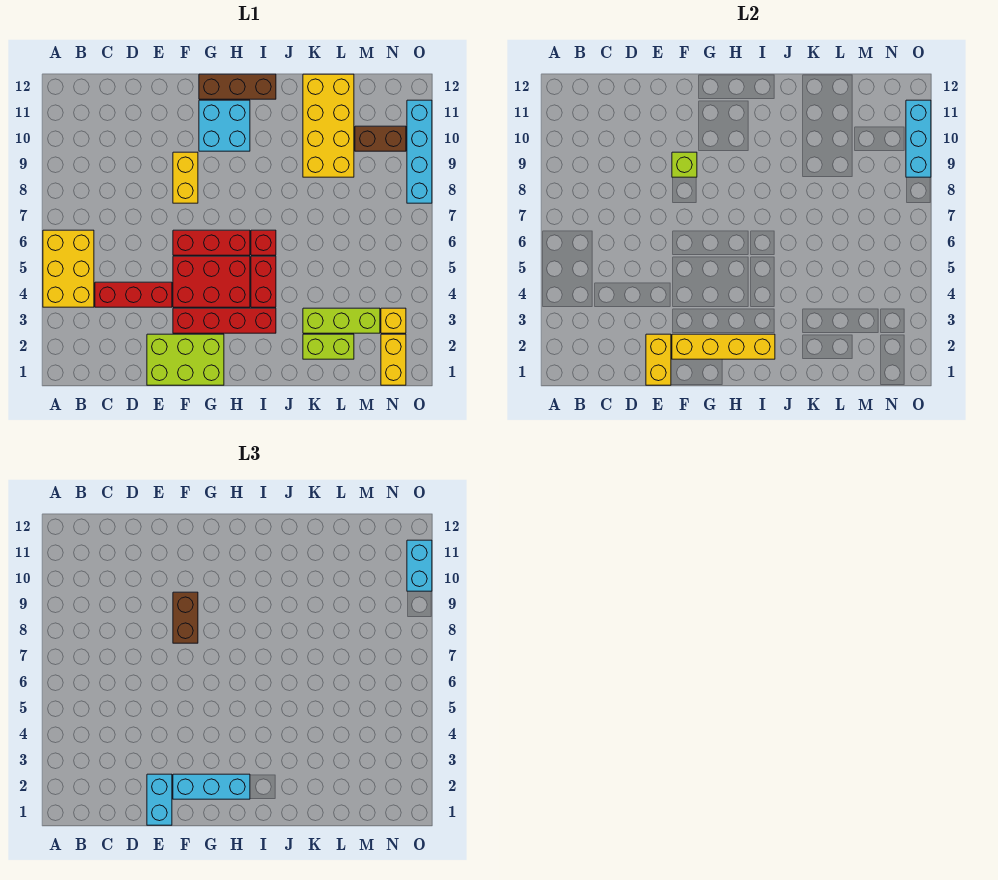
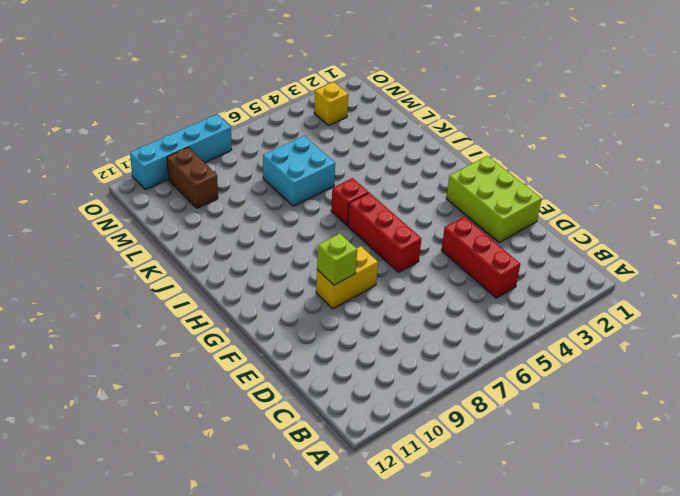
cyan 2x2 brick [263,136,335,206] -> cyan 2x2 brick moved to [199,100,250,151]
none -> yellow 2x3 brick [43,230,94,307]
none -> red 1x4 brick [173,308,276,333]
none -> red 2x3 brick [173,256,250,307]

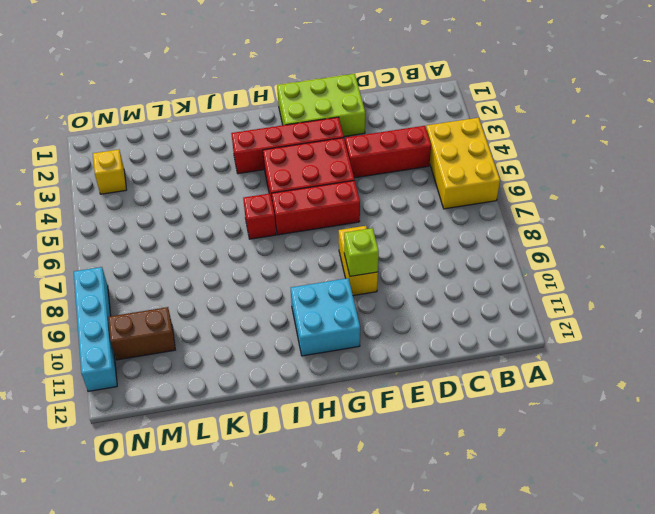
none -> brown 1x3 brick [199,74,276,99]
none -> red 1x2 brick [251,256,276,307]
none -> lime 1x2 brick [303,334,354,359]

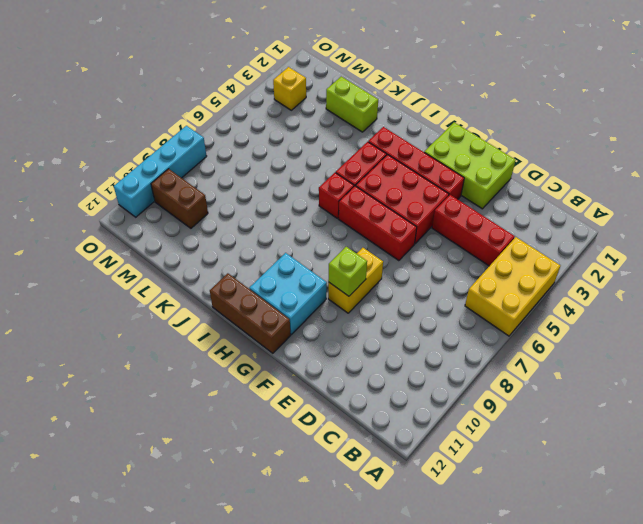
none -> lime 1x3 brick [303,308,380,333]
none -> yellow 2x4 brick [303,74,354,177]
none -> yellow 1x2 brick [381,334,406,385]

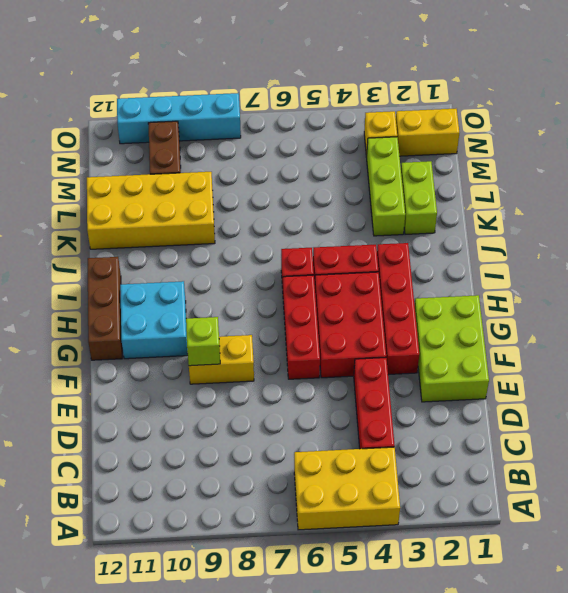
none -> yellow 1x2 brick [646,334,671,385]
none -> yellow 1x4 brick [672,334,775,359]
none -> cyan 1x3 brick [906,100,931,177]

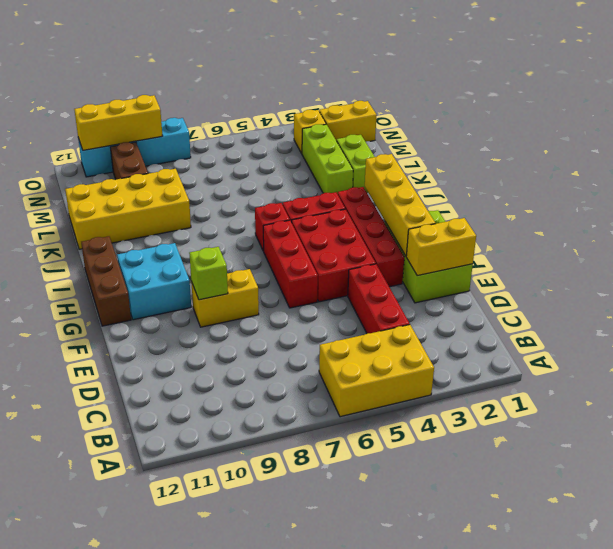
yellow 1x3 brick [74,95,163,150] -> cyan 1x3 brick [906,100,931,177]
none -> cyan 1x2 brick [147,774,172,825]
none -> cyan 1x3 brick [173,774,250,799]
none -> brown 1x2 brick [173,592,198,643]

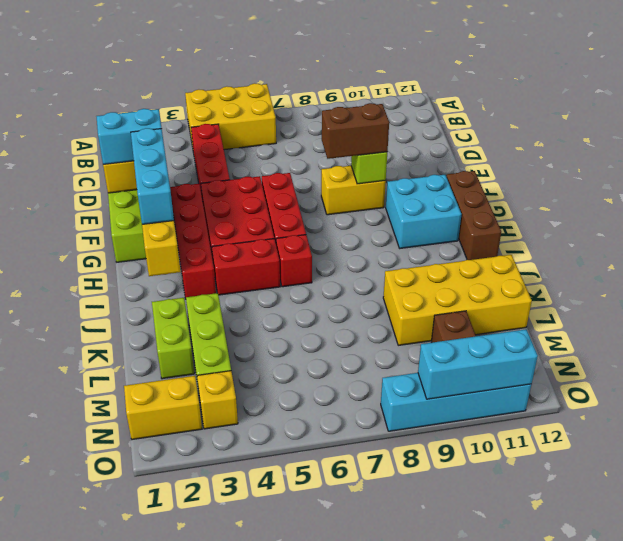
none -> cyan 1x2 brick [407,540,432,591]

